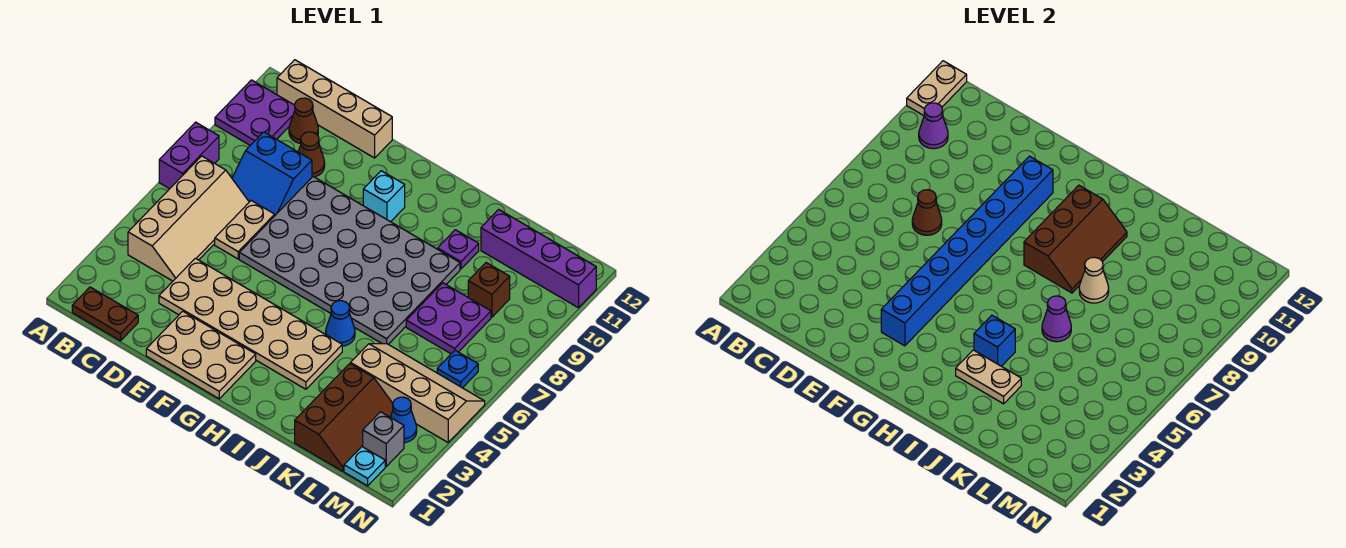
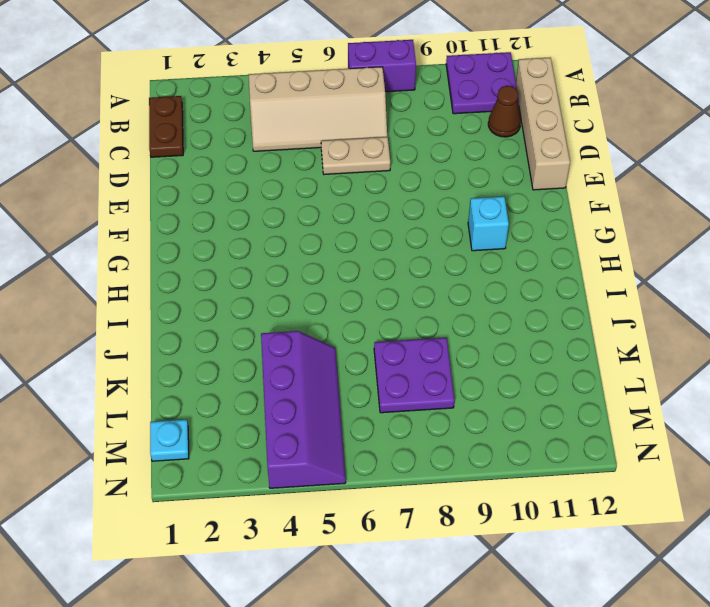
purple 2x4 slope [261,331,346,488] -> tan 2x4 slope [351,344,485,442]
none -> blue 2x2 slope [232,132,312,215]
none -> tan 2x6 plate [159,258,342,389]
none -> brown 1x1 cone [298,132,325,177]
none -> tan 2x3 plate [146,311,256,399]

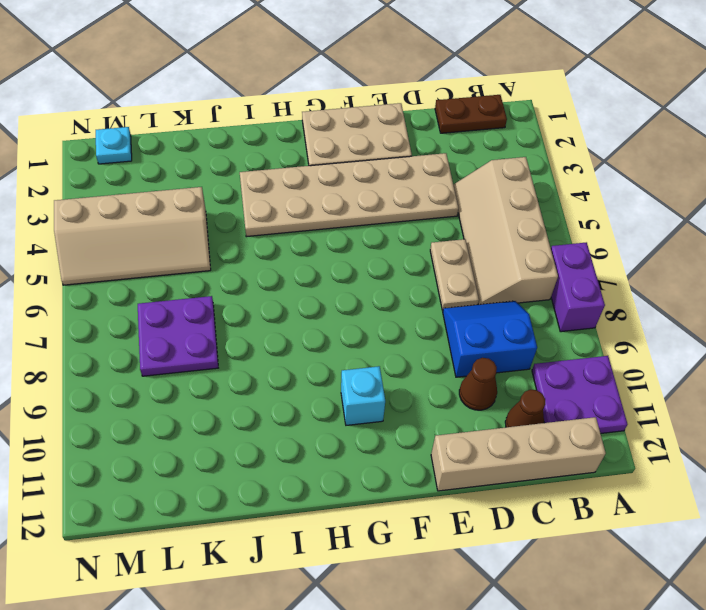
none -> grey 4x6 plate [239,177,460,344]
none -> blue 1x1 cone [326,301,355,346]
none -> purple 1x1 plate [438,230,479,269]
none -> brown 2x3 slope [295,364,393,471]

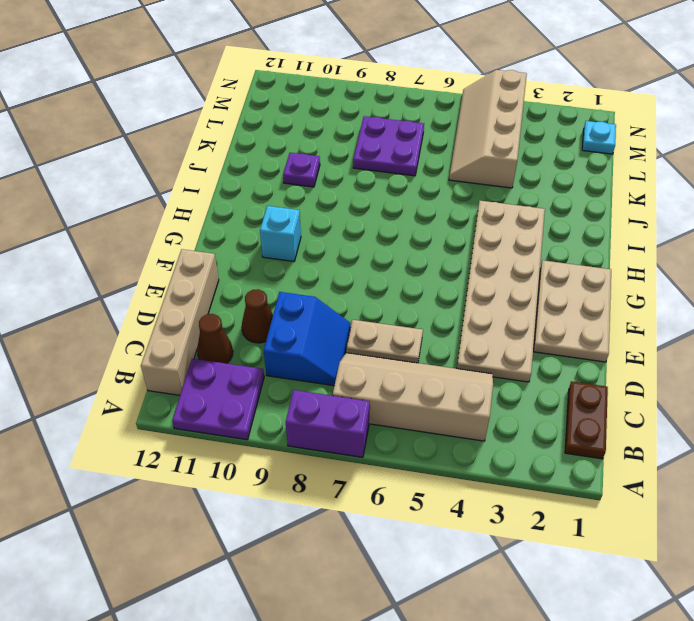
none -> grey 4x6 plate [239,177,460,344]
none -> blue 1x1 cone [326,301,355,346]
none -> brown 2x3 slope [295,364,393,471]
none -> purple 1x4 brick [481,209,596,308]

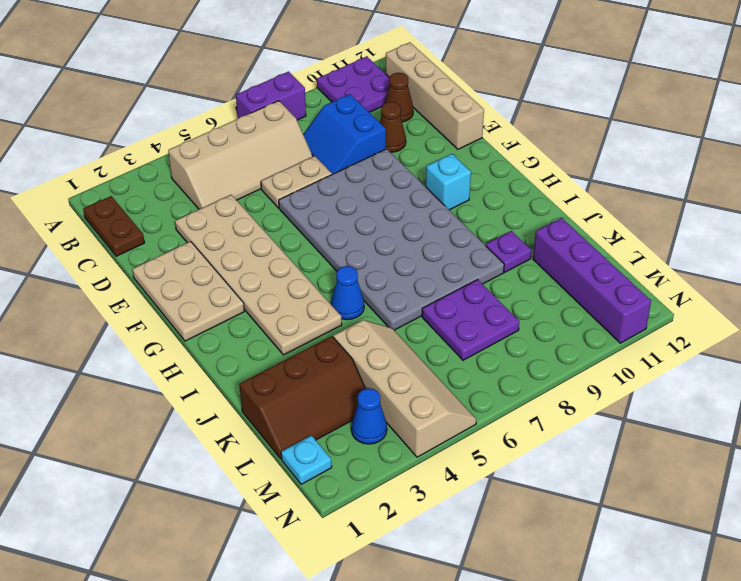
none -> brown 1x1 brick [468,263,510,317]
none -> grey 1x1 brick [363,412,404,466]
none -> blue 1x1 plate [437,350,478,388]
none -> tan 1x2 plate [907,61,967,116]

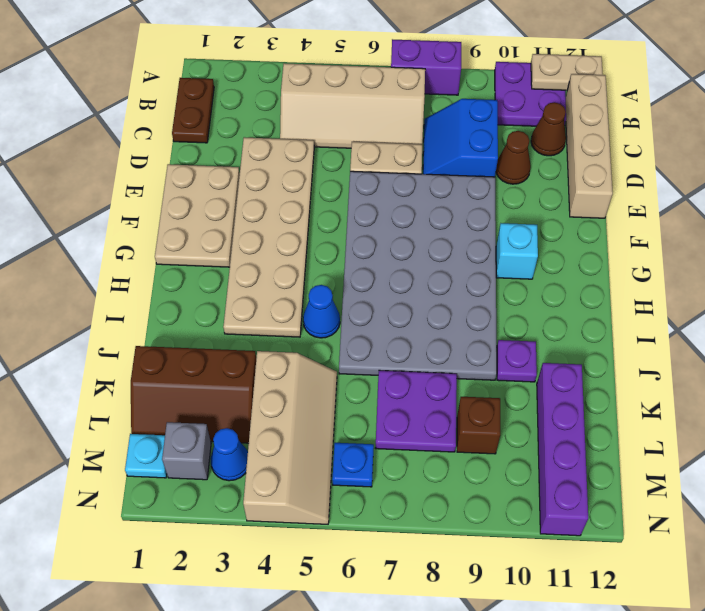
none -> purple 1x1 cone [919,103,948,149]
none -> brown 1x1 cone [912,190,942,235]
none -> blue 1x8 brick [881,156,1053,346]
none -> brown 2x3 slope [1024,185,1127,293]

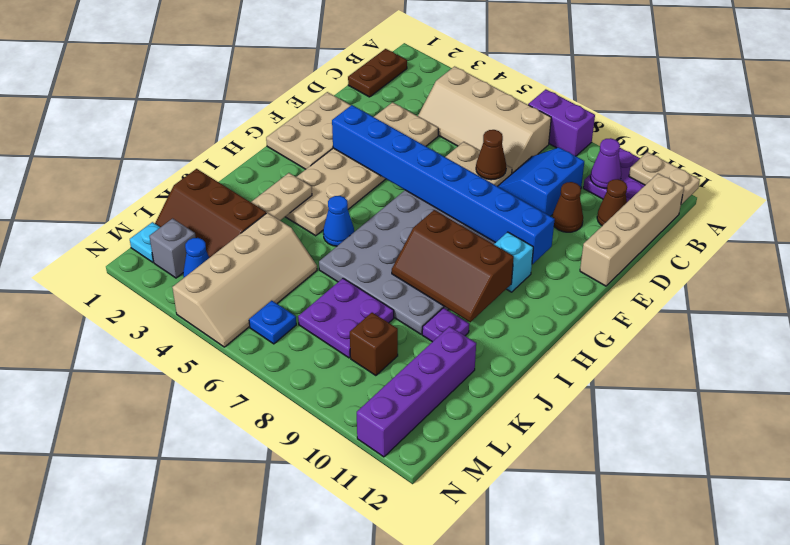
none -> blue 1x1 brick [974,315,1015,366]
none -> purple 1x1 cone [1042,296,1071,342]
none -> tan 1x1 cone [1079,257,1109,303]

